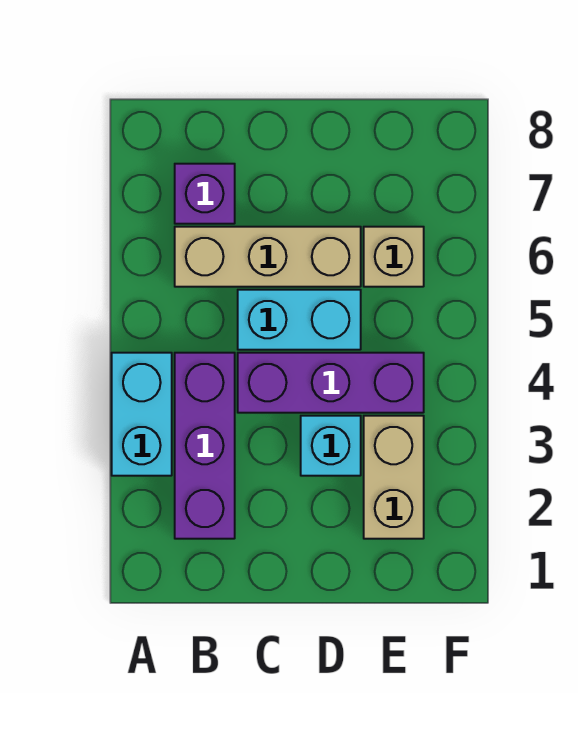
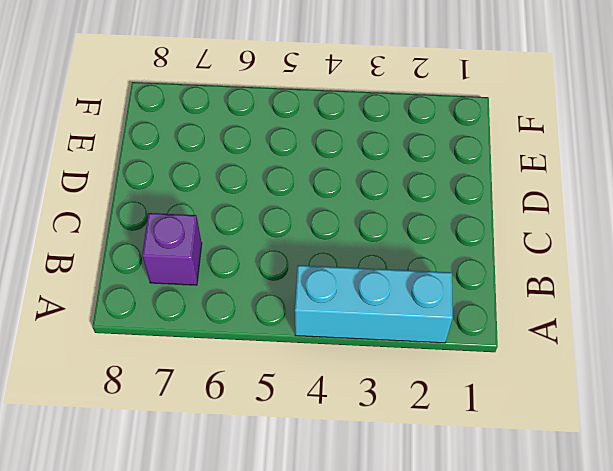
cyan 1x3 brick [295,265,453,343] -> cyan 1x2 brick [112,353,172,476]
none -> purple 1x3 brick [175,353,235,539]
none -> tan 1x3 brick [175,227,361,287]

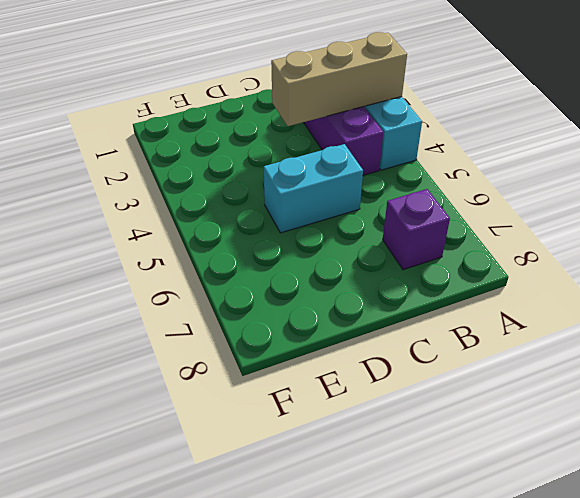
tan 1x3 brick [271,32,407,126] -> tan 1x3 brick moved to [175,227,361,287]
none -> purple 1x3 brick [238,353,424,413]
none -> cyan 1x1 brick [301,416,361,476]

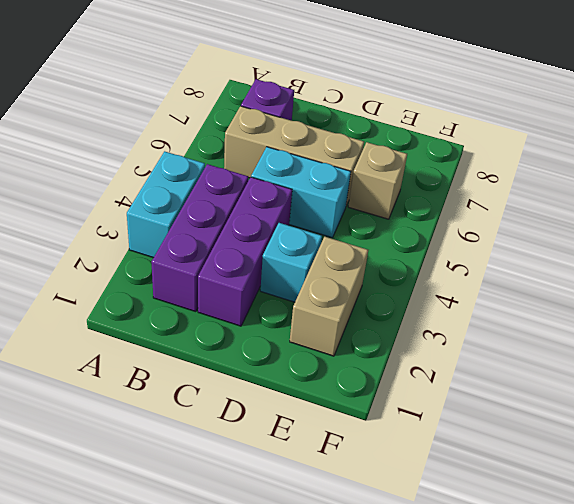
purple 1x3 brick [198,177,292,326] -> purple 1x3 brick turned to [238,353,424,413]

